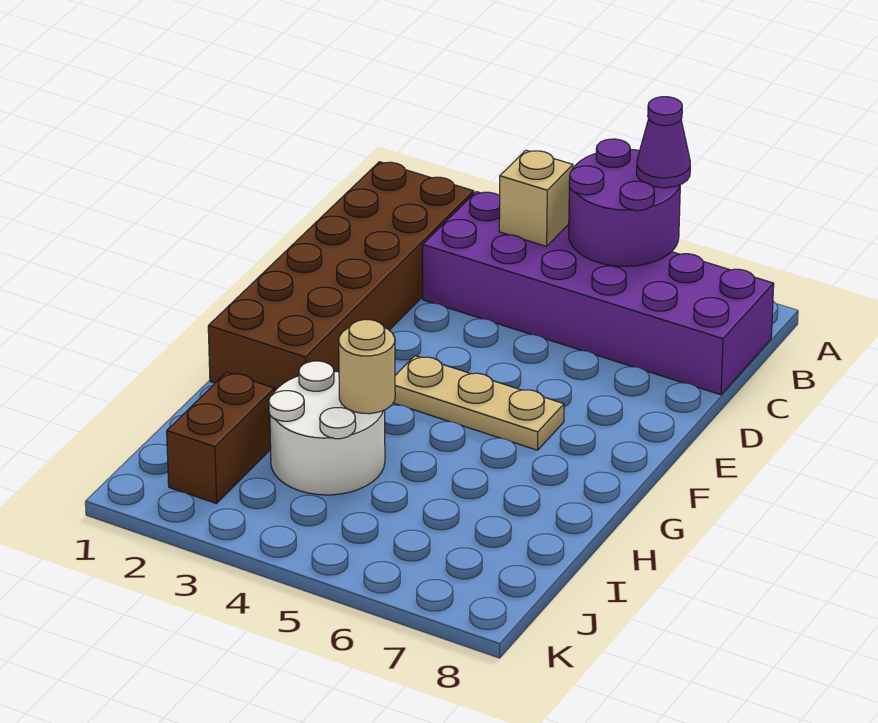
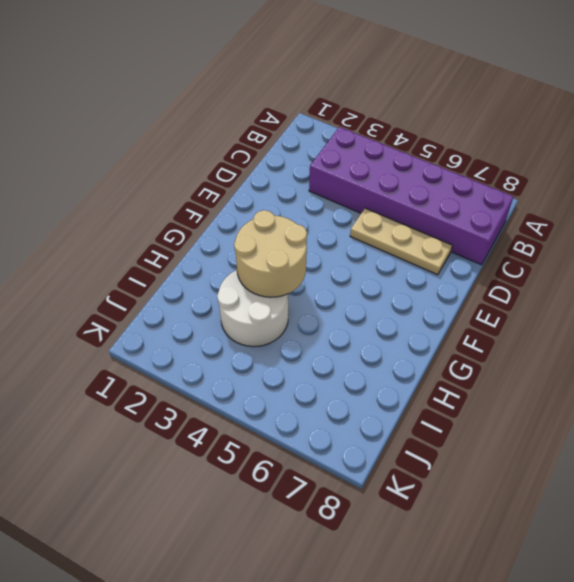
tan 1x3 plate [350,208,452,275] -> tan 1x3 plate moved to [393,356,564,450]
tan 2x2 round brick [234,210,307,297] -> tan 1x1 round brick [339,320,395,414]
none -> brown 2x6 brick [208,162,474,392]
none -> brown 1x2 brick [167,372,274,504]

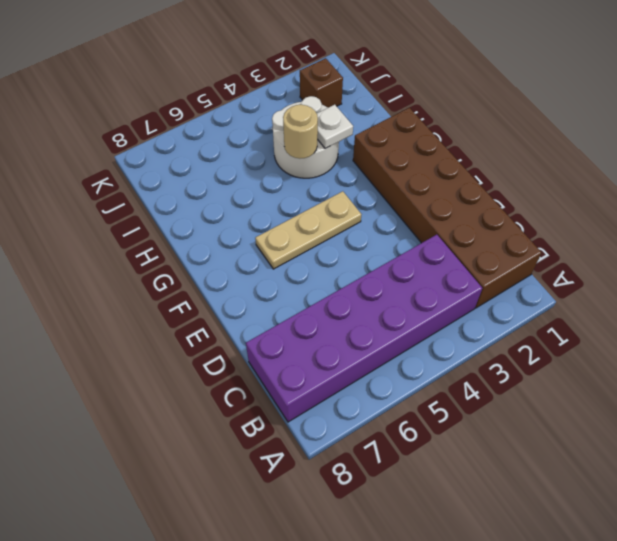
white 1x1 plate [317,105,353,148] -> none
brown 1x1 brick [300,58,343,108] -> brown 1x2 brick [167,372,274,504]
none -> purple 2x2 round brick [569,139,680,266]
none -> tan 1x1 brick [499,150,573,246]

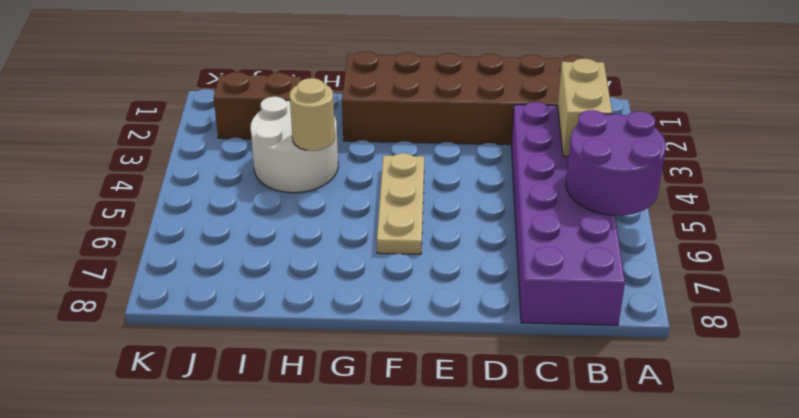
tan 1x2 brick [558,59,612,156] -> tan 1x1 brick [499,150,573,246]
none -> purple 1x1 cone [637,97,690,188]

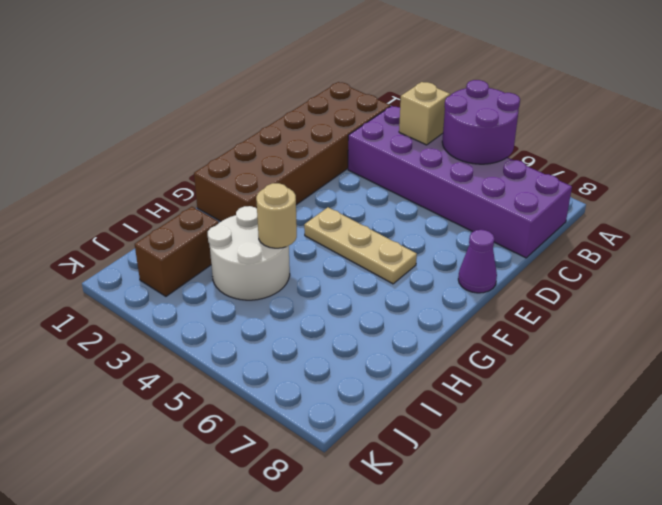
purple 1x1 cone [458,230,497,293] -> purple 1x1 cone moved to [637,97,690,188]

